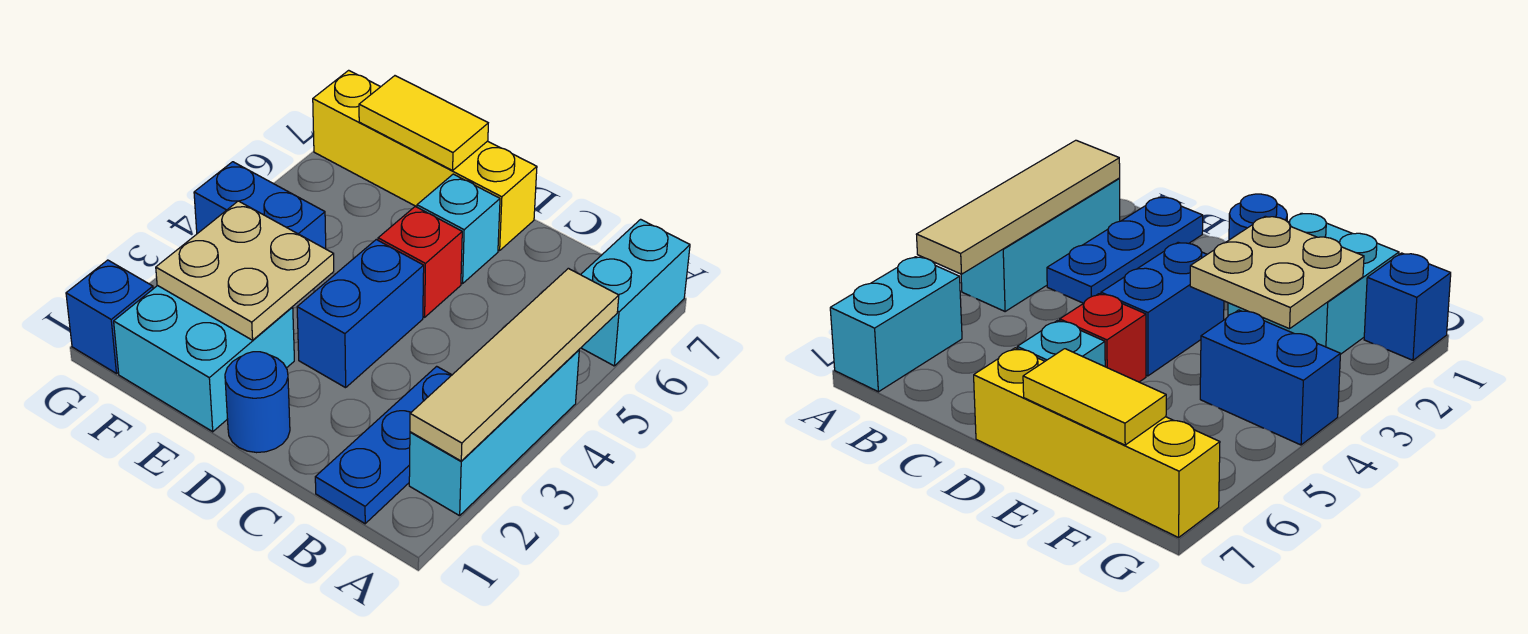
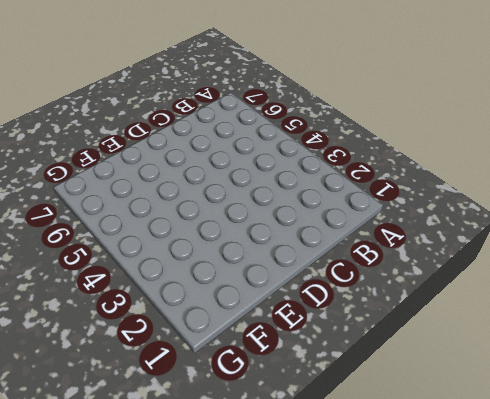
none -> cyan 1x3 brick [409,350,579,516]
none -> cyan 1x2 brick [581,219,690,366]
none -> blue 1x3 plate [315,366,451,524]

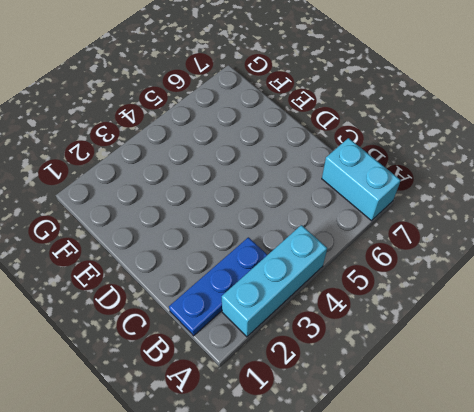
cyan 1x2 brick [322,138,401,221] -> cyan 1x2 brick turned to [581,219,690,366]
none -> blue 1x1 round brick [225,352,290,453]
none -> blue 1x2 brick [297,240,424,388]
none -> red 1x1 brick [378,206,462,317]

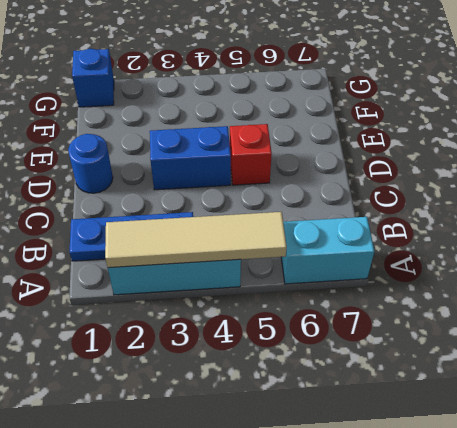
none -> cyan 1x1 brick [417,174,500,284]
none -> yellow 1x4 brick [313,70,537,251]
none -> cyan 2x2 brick [114,286,294,432]

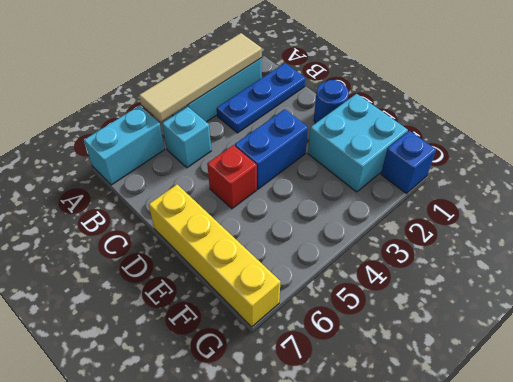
cyan 1x1 brick [162,107,211,168] -> cyan 1x1 brick moved to [417,174,500,284]
none -> blue 1x2 brick [194,162,326,249]
none -> tan 2x2 plate [156,201,334,340]
none -> yellow 1x2 tile [359,76,488,170]

